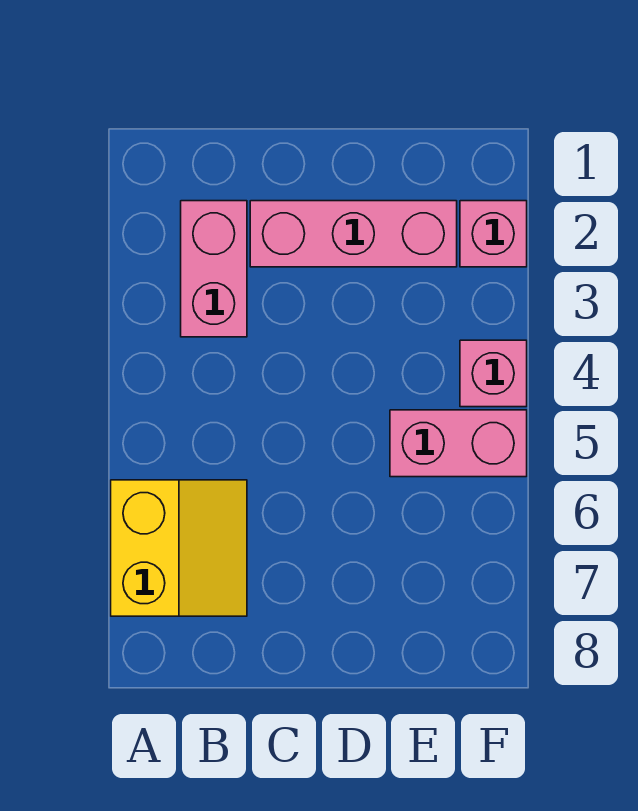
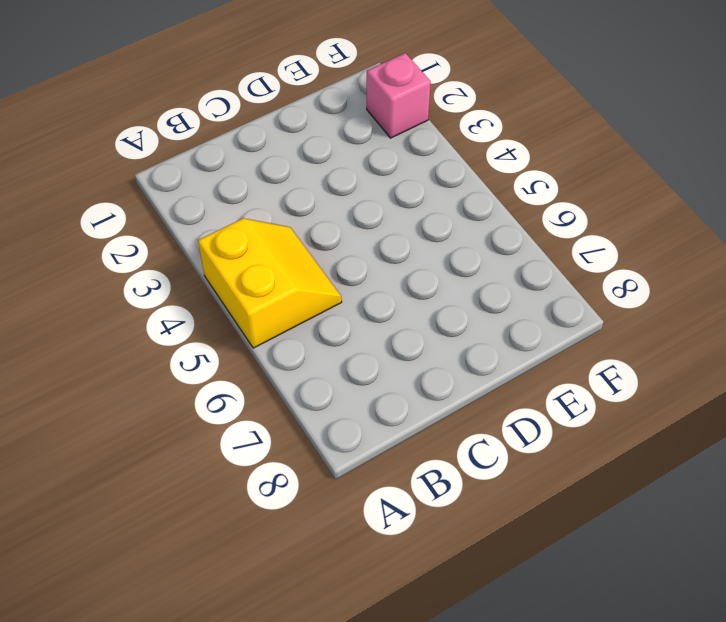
yellow 2x2 slope [198,218,342,348] -> yellow 2x2 slope moved to [111,480,247,616]
none -> pink 1x2 brick [181,201,247,337]
none -> pink 1x3 brick [250,201,457,267]

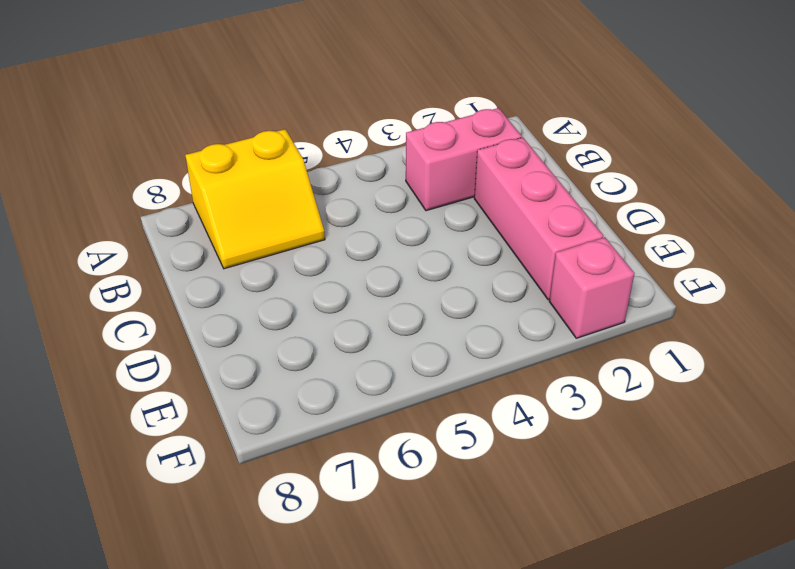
none -> pink 1x2 brick [390,410,527,477]
none -> pink 1x1 brick [460,340,527,407]

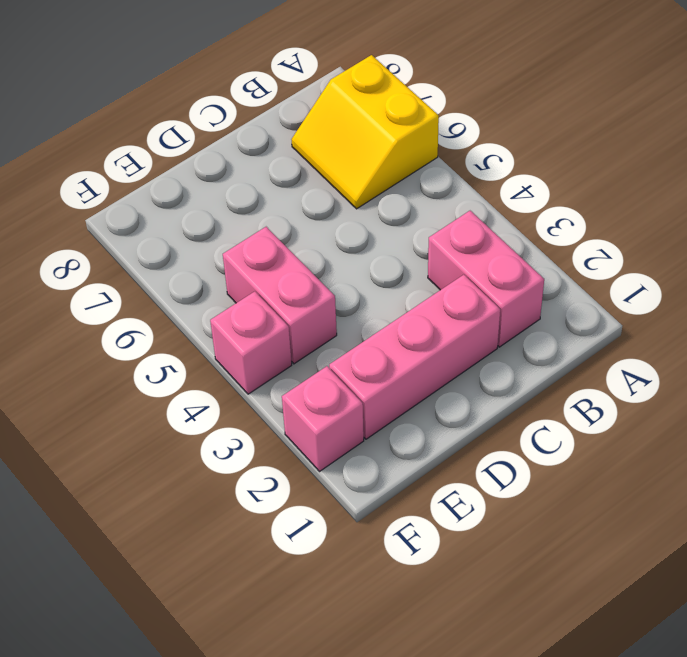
pink 1x2 brick [223,227,337,364] -> pink 1x2 brick turned to [390,410,527,477]

